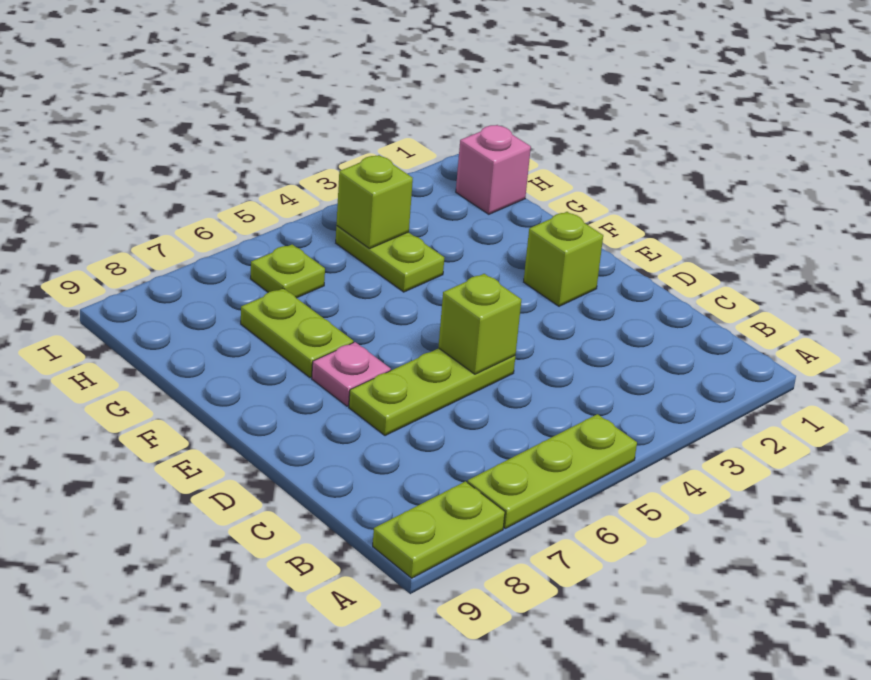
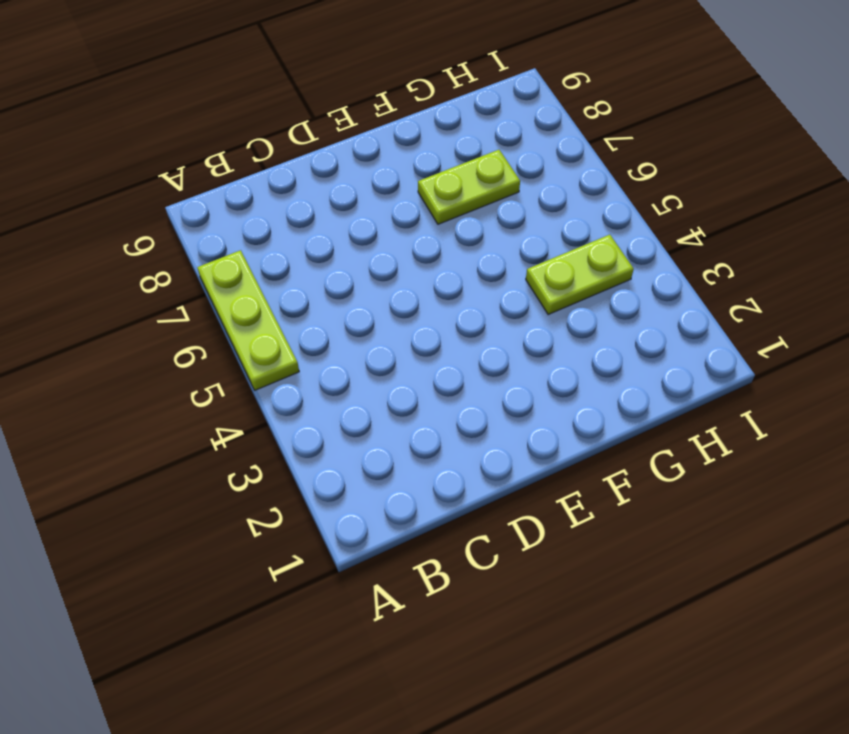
none -> lime 1x2 plate [373,481,505,578]
none -> lime 1x3 plate [349,348,515,436]

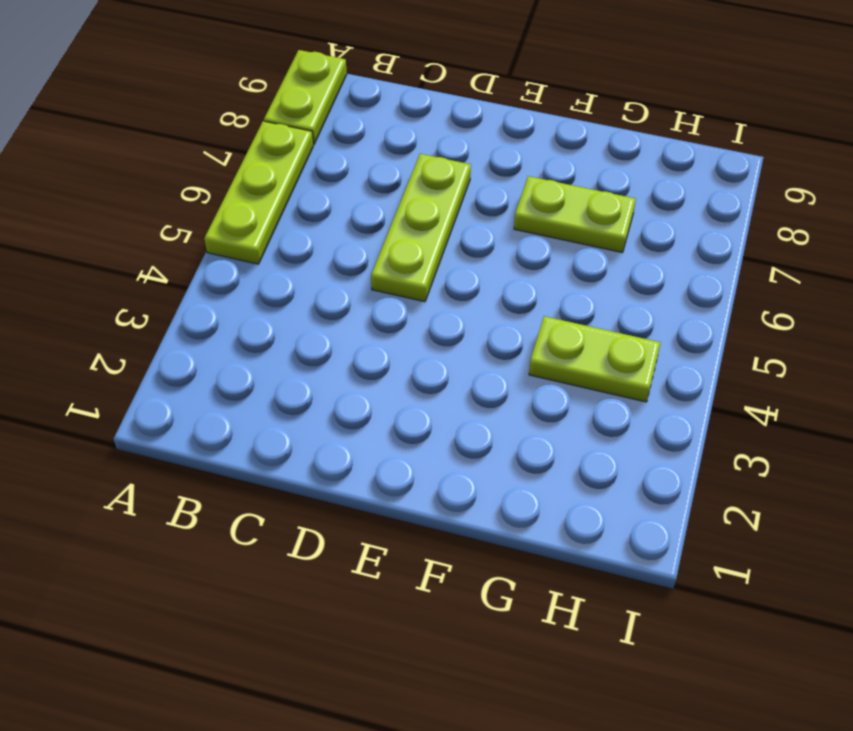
none -> lime 1x1 brick [524,212,603,306]
none -> pink 1x1 plate [312,342,391,406]

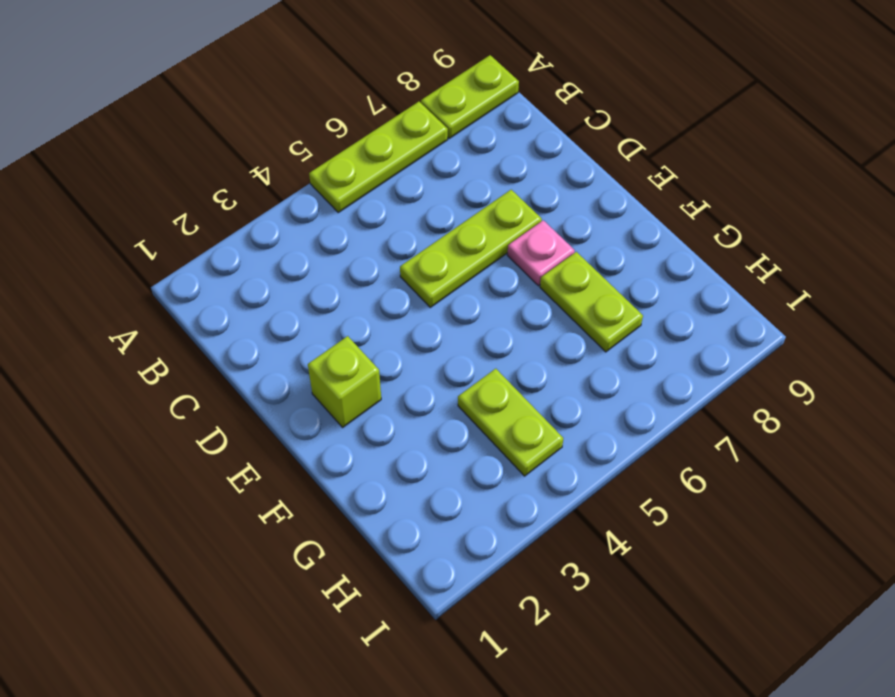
none -> pink 1x1 brick [456,125,531,214]
none -> lime 1x1 plate [250,245,325,298]

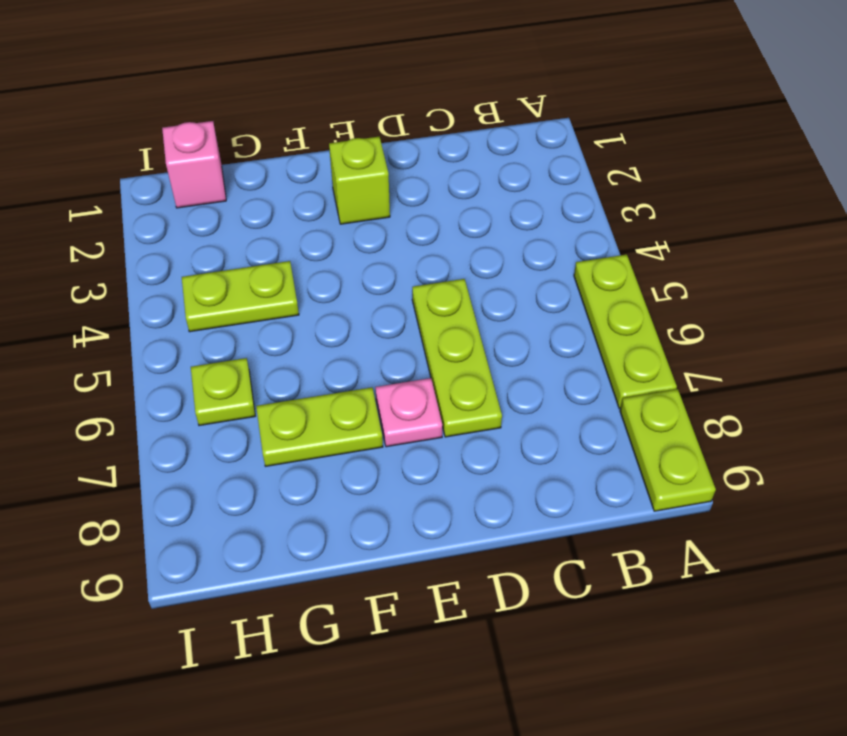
none -> lime 1x1 brick [438,274,521,374]
none -> lime 1x1 brick [336,155,413,249]

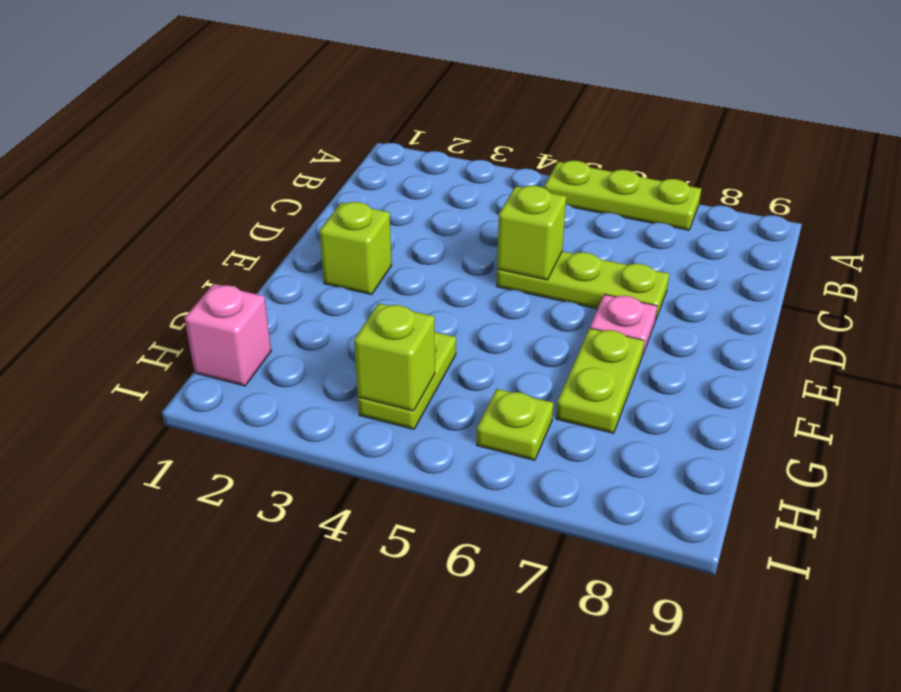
none -> lime 1x2 plate [373,481,505,578]

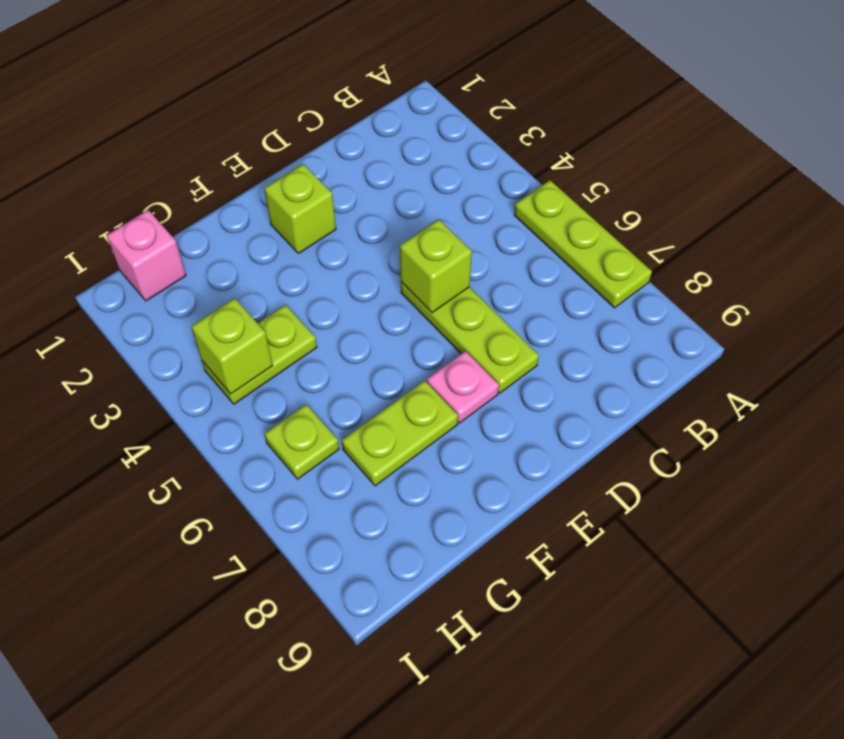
none -> lime 1x2 plate [373,481,505,578]

